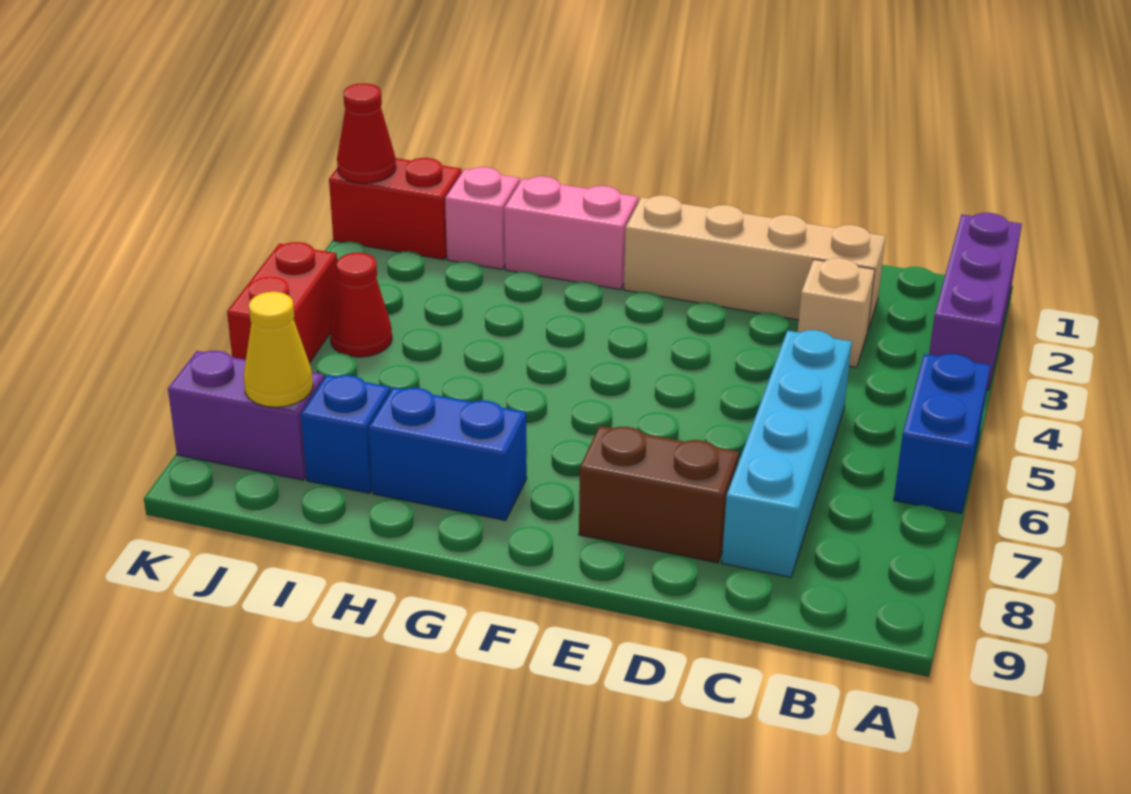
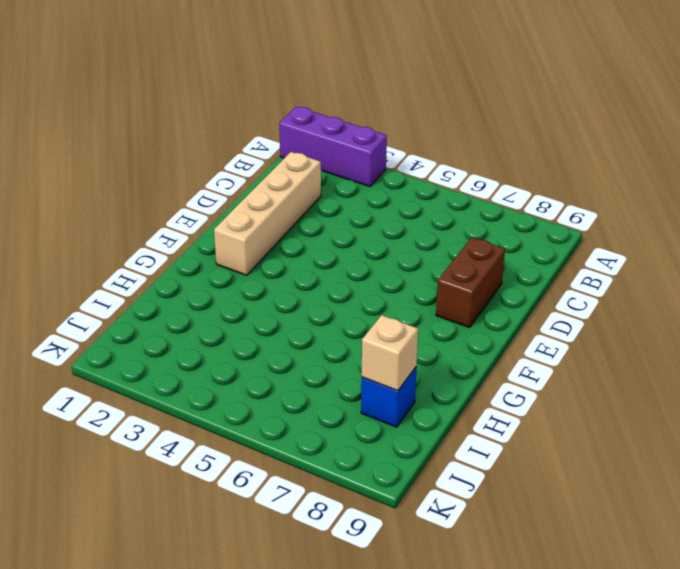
tan 1x1 brick [362,315,418,391] -> tan 1x1 brick moved to [798,258,875,367]
none -> blue 1x2 brick [894,354,990,513]
none -> cyan 1x4 brick [722,330,852,577]
none -> pink 1x2 brick [504,176,638,290]

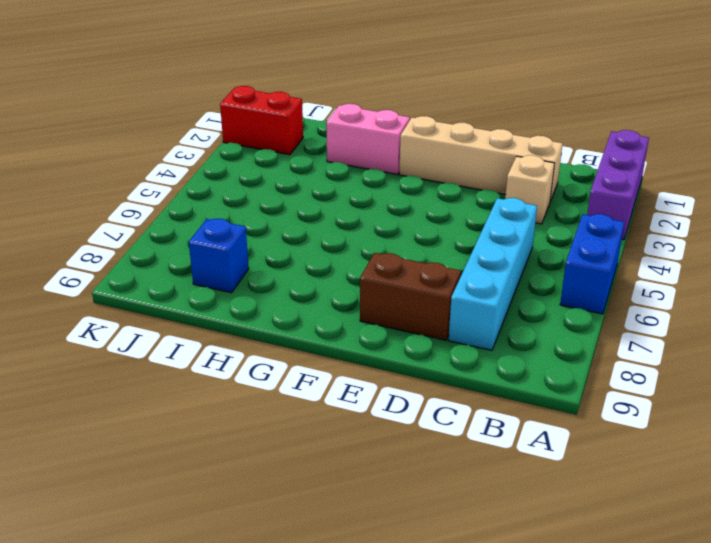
none -> blue 1x2 brick [369,387,527,521]
none -> pink 1x1 brick [445,167,520,269]
none -> red 1x1 cone [330,253,392,357]

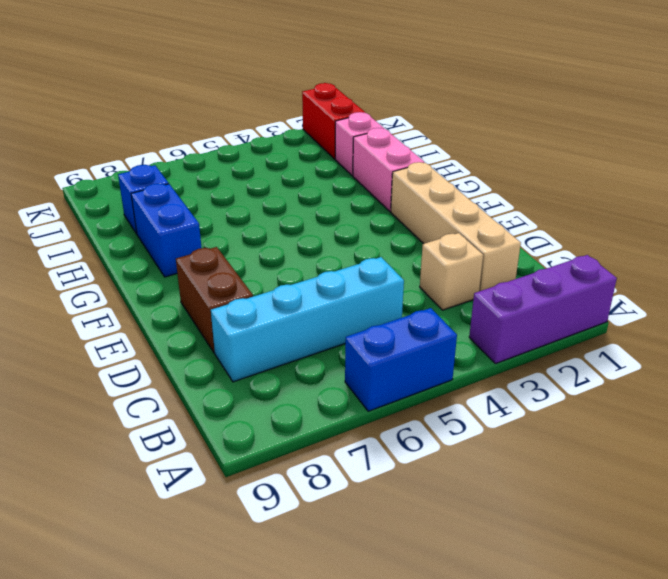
none -> red 1x1 cone [330,253,392,357]
none -> purple 1x2 brick [168,351,324,480]
none -> red 1x2 brick [227,242,338,363]

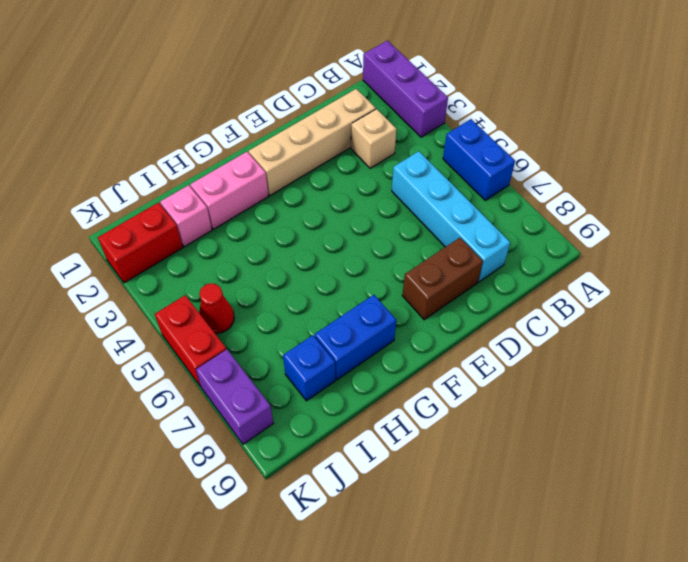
purple 1x2 brick [196,349,274,444] -> purple 1x2 brick turned to [168,351,324,480]
none -> yellow 1x1 cone [244,292,313,407]
none -> red 1x1 cone [337,83,396,183]

